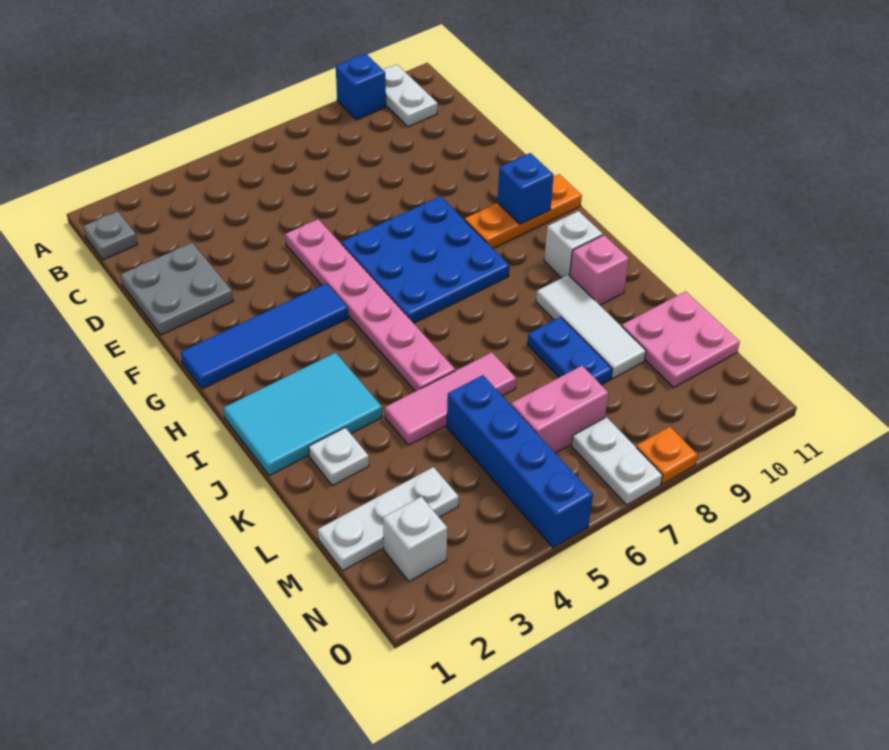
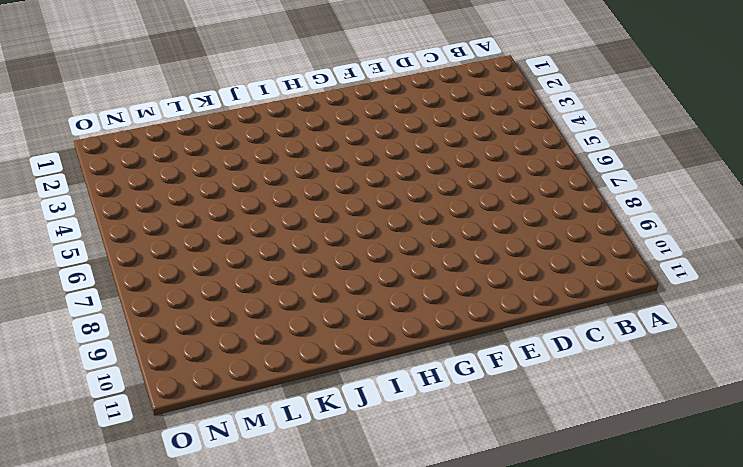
none -> blue 1x1 brick [336,54,386,120]
none -> white 1x2 plate [383,65,438,127]
none -> grey 1x1 plate [83,211,138,260]

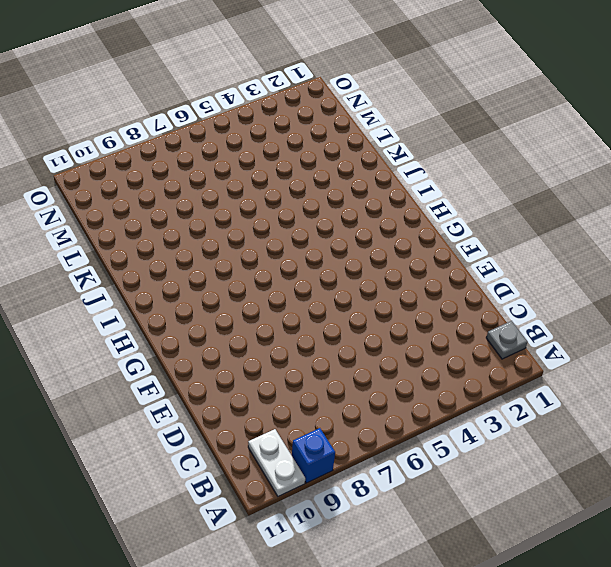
none -> grey 2x2 plate [121,243,233,335]
none -> pink 1x6 plate [285,219,455,391]
none -> blue 3x3 plate [341,196,509,323]

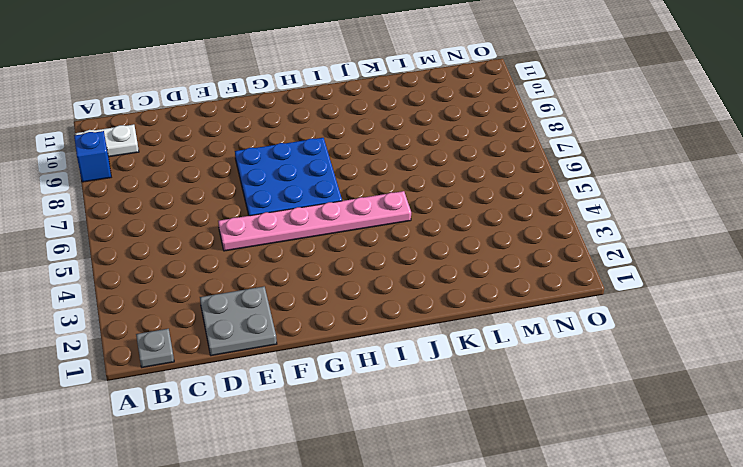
none -> blue 1x4 tile [181,283,348,389]
none -> orange 1x3 plate [465,174,582,248]
none -> cyan 2x3 tile [224,353,382,476]

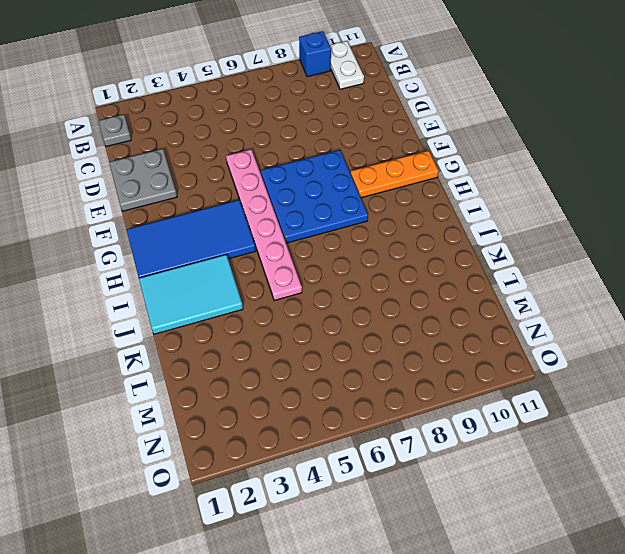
blue 2x4 tile [126,200,256,278] -> blue 1x4 tile [181,283,348,389]
none -> white 1x1 brick [544,211,603,278]
none -> white 1x3 tile [536,275,646,379]
none -> pink 1x1 brick [570,235,629,305]

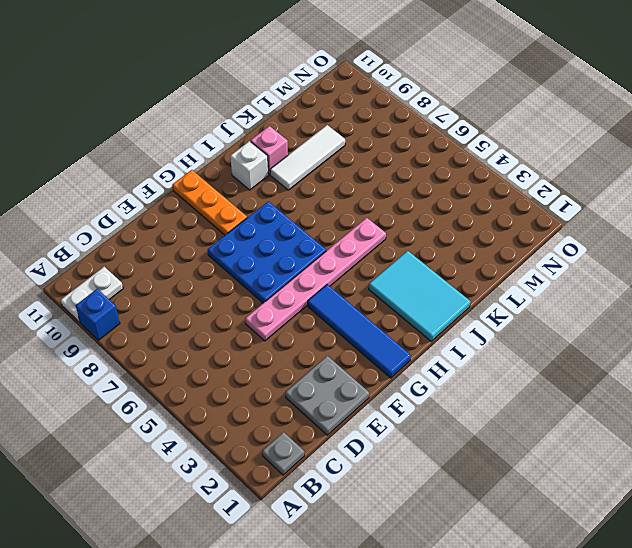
none -> white 1x1 plate [309,428,369,485]
none -> pink 1x3 tile [385,352,516,445]
none -> blue 1x2 plate [527,317,612,385]

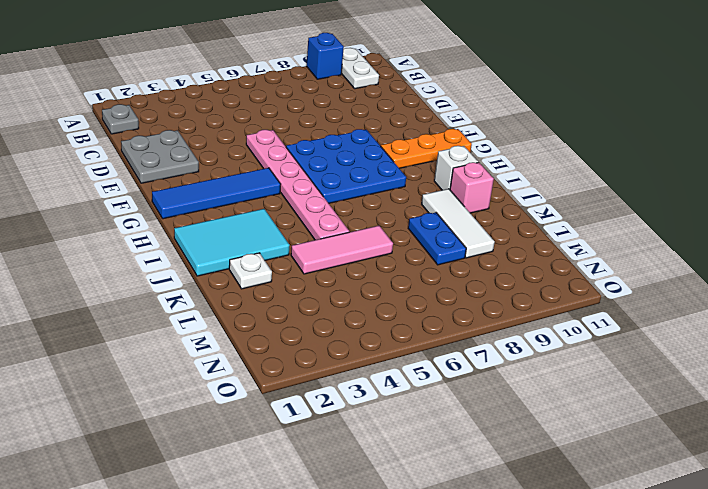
none -> blue 1x4 brick [447,375,593,548]
none -> pink 2x2 plate [622,291,740,388]
none -> white 1x3 plate [318,467,459,571]

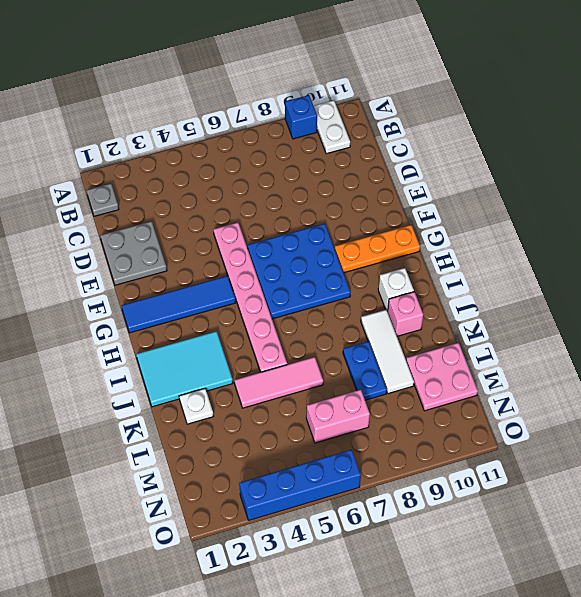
blue 1x4 brick [239,450,361,520] -> blue 1x4 brick turned to [447,375,593,548]
none -> white 1x3 plate [318,467,459,571]
none -> white 1x1 brick [383,497,447,581]
none -> white 1x2 plate [572,417,662,505]

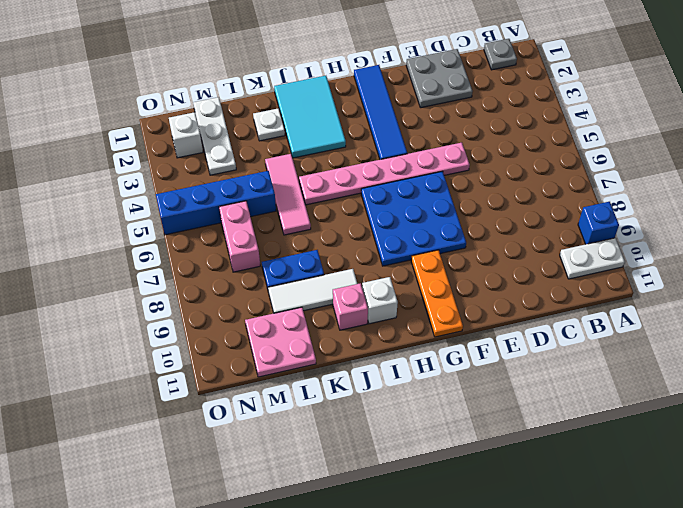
none -> white 1x2 plate [572,417,662,505]
none -> orange 1x1 plate [636,427,697,484]
none -> blue 1x1 brick [497,153,554,224]

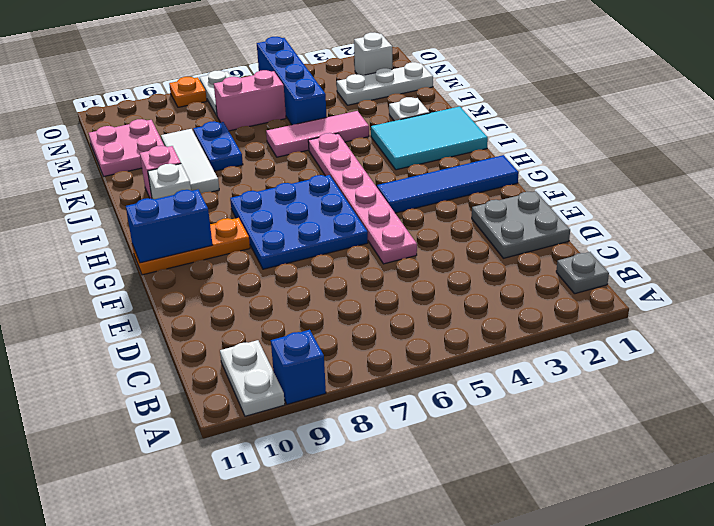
blue 1x2 brick [126,190,213,263] -> blue 1x1 brick [497,153,554,224]

